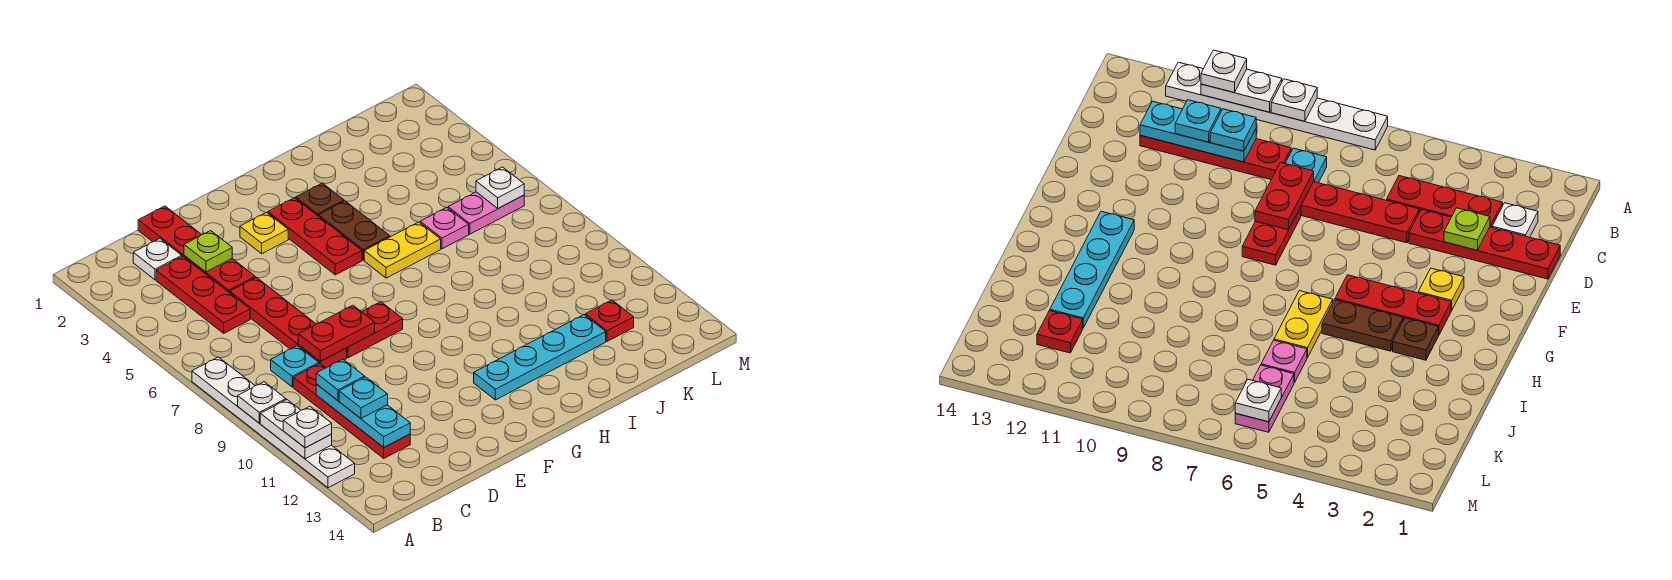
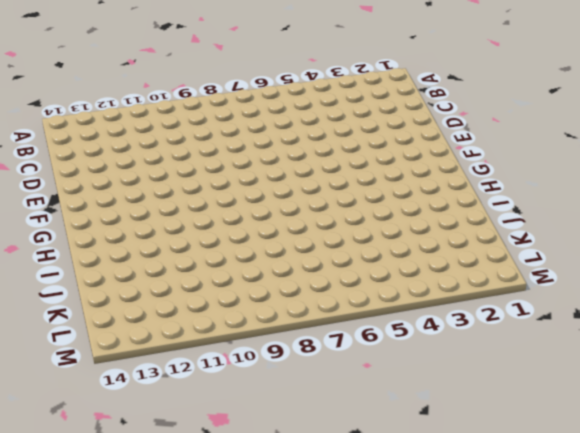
none -> white 1x6 plate [192,357,355,488]
none -> white 1x1 plate [133,239,182,280]
none -> red 1x3 plate [156,256,250,333]

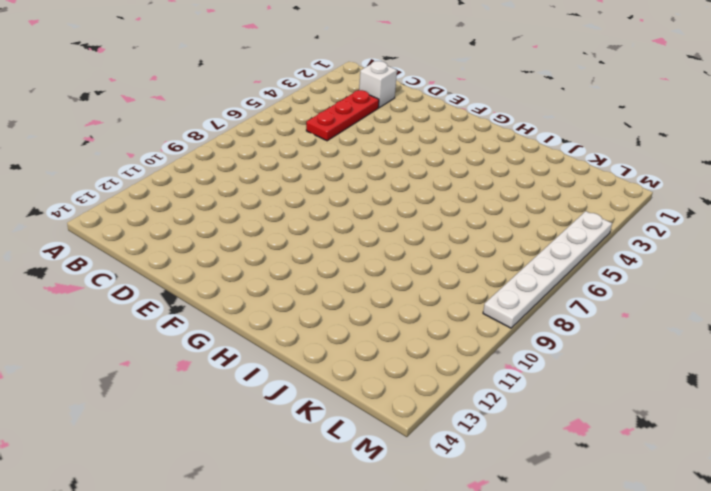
white 1x1 brick [359,61,397,108] -> white 1x1 plate [133,239,182,280]
white 1x6 plate [483,211,612,328] -> white 1x6 plate moved to [192,357,355,488]
none -> cyan 1x1 plate [271,346,319,387]
none -> red 1x4 plate [293,364,410,458]
none -> red 1x4 plate [138,206,255,293]

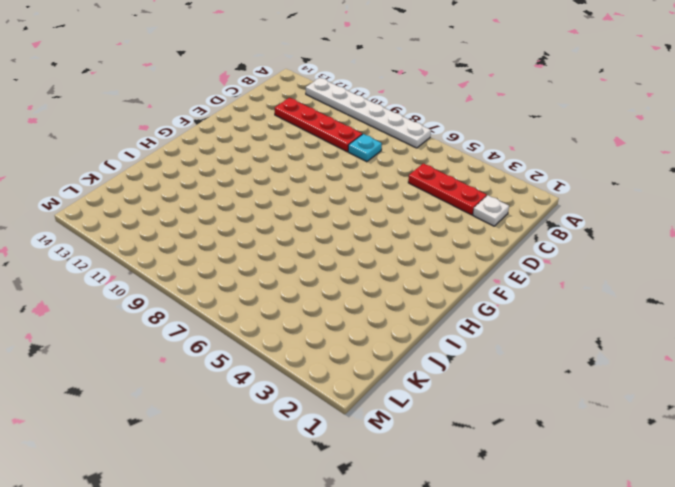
none -> red 1x4 plate [138,206,255,293]
none -> red 1x4 plate [230,277,347,368]
none -> red 1x2 plate [347,302,403,358]

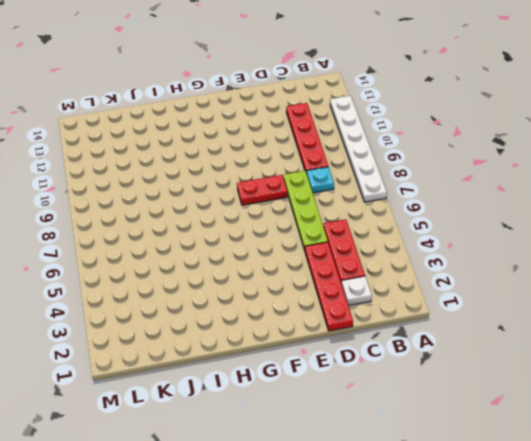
lime 1x4 plate [284,171,328,250] -> red 1x4 plate [230,277,347,368]
none -> yellow 1x1 plate [240,212,288,254]
none -> red 1x3 plate [268,198,362,275]
none -> cyan 1x4 plate [474,315,606,400]

